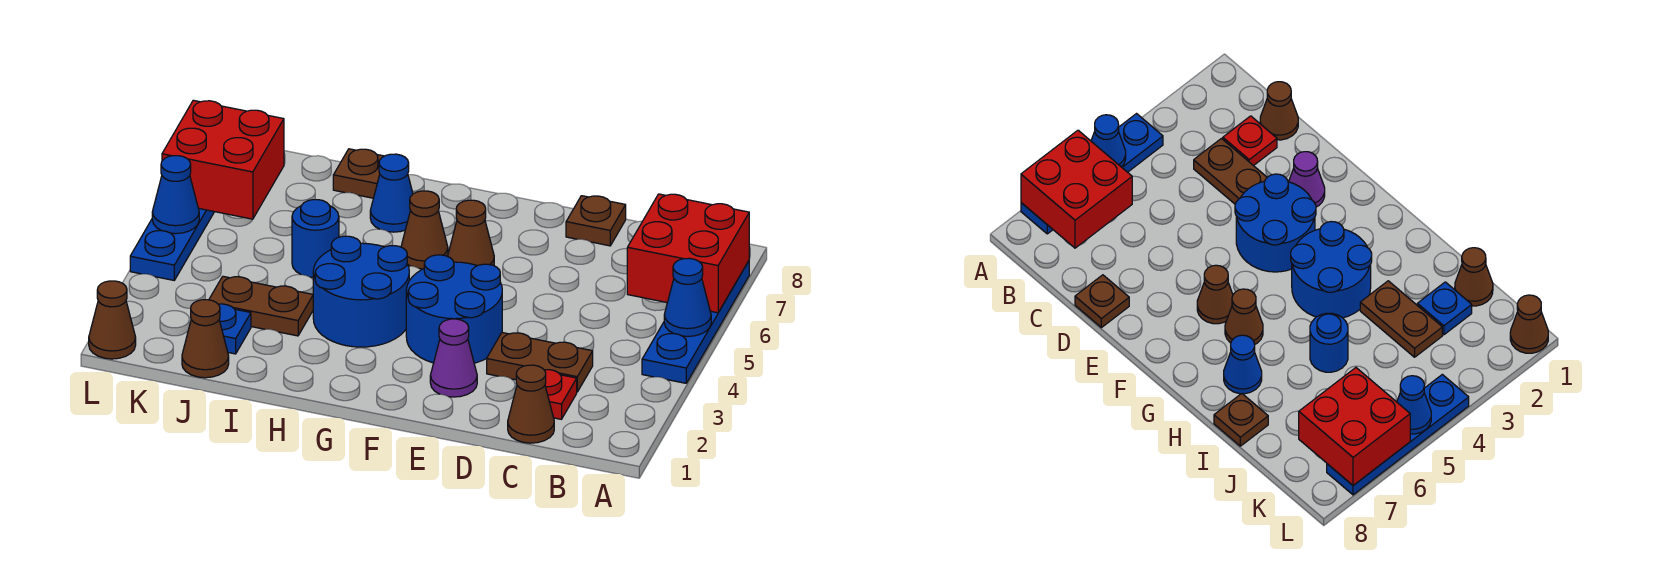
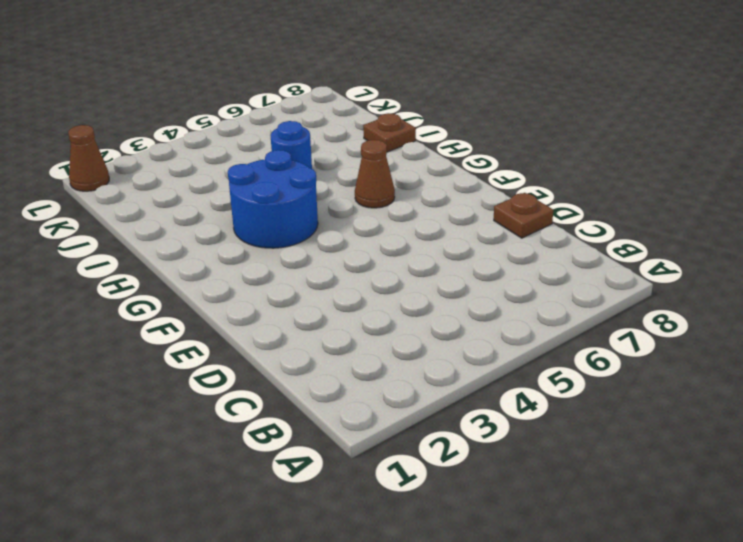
none -> blue 1x4 plate [642,261,749,383]
none -> brown 1x1 cone [508,365,554,443]
none -> red 1x1 plate [545,370,577,419]

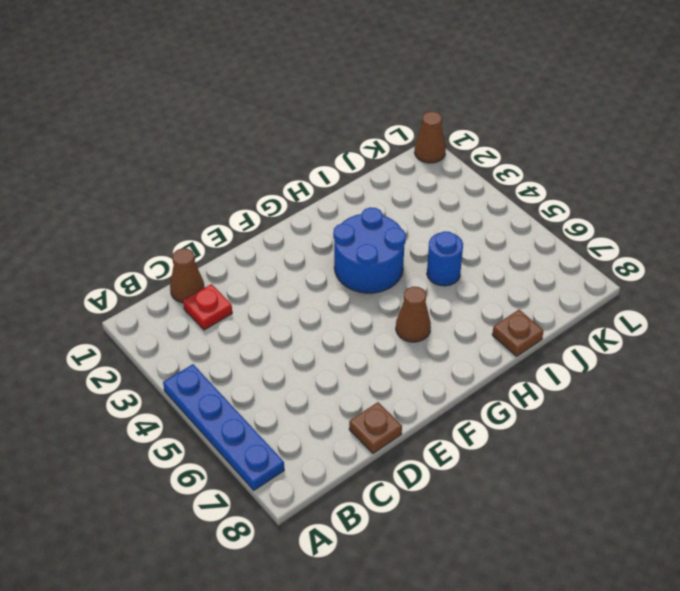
none -> brown 1x2 plate [487,333,593,392]
none -> purple 1x1 cone [430,319,477,397]
none -> blue 2x2 round brick [406,255,502,363]

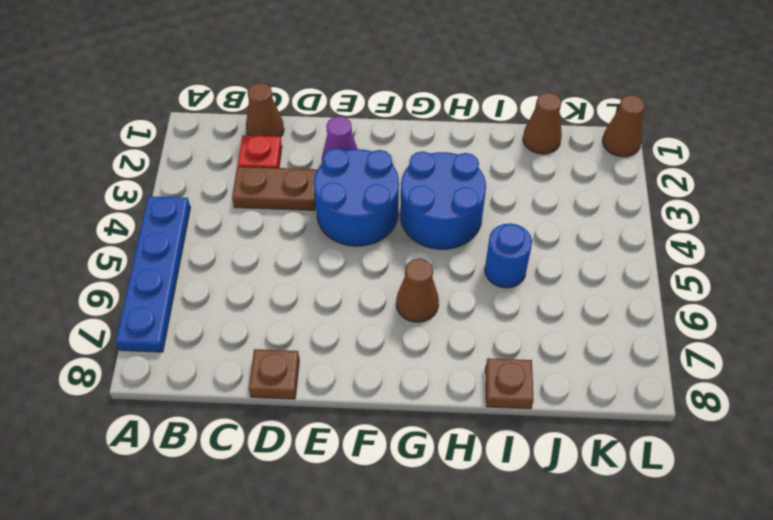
none -> brown 1x1 cone [448,200,494,266]
none -> blue 1x1 cone [370,154,413,232]
none -> brown 1x2 plate [209,276,313,336]

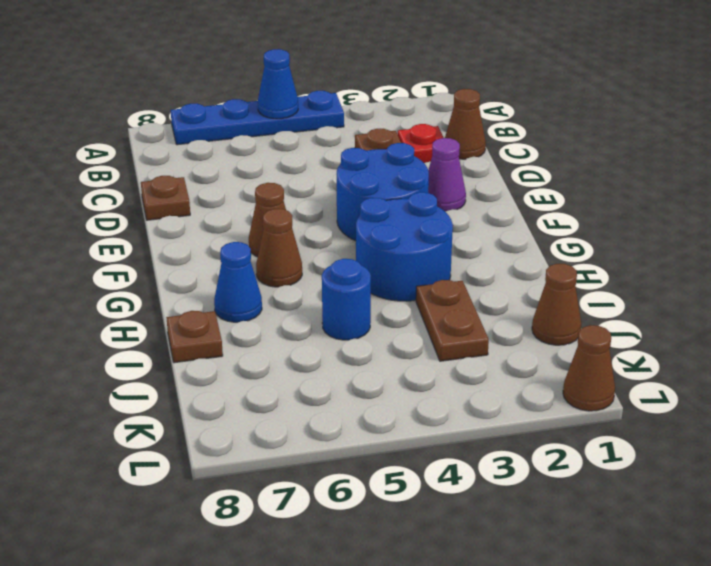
none -> blue 1x1 plate [218,304,251,354]
none -> blue 1x4 plate [130,208,214,280]
none -> red 2x2 brick [627,194,749,313]

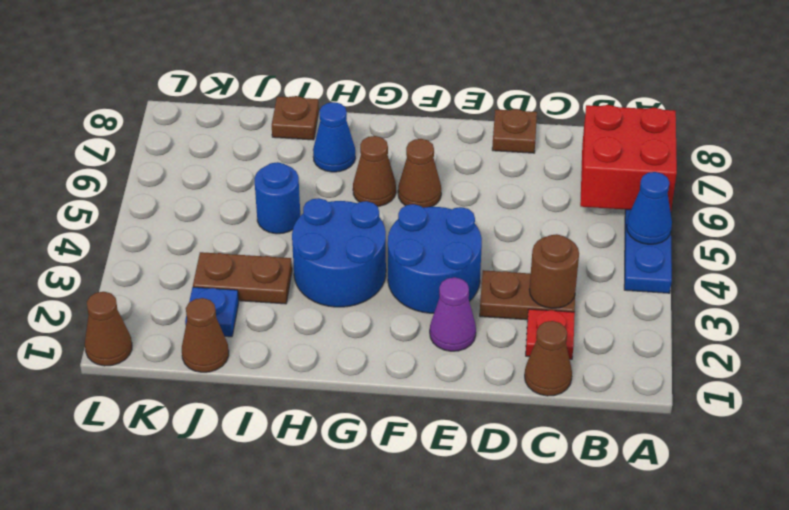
brown 1x1 round brick [529,234,579,308] -> none
none -> blue 1x4 plate [130,208,214,280]
none -> red 2x2 brick [162,100,284,219]
none -> blue 1x1 cone [152,156,199,234]

